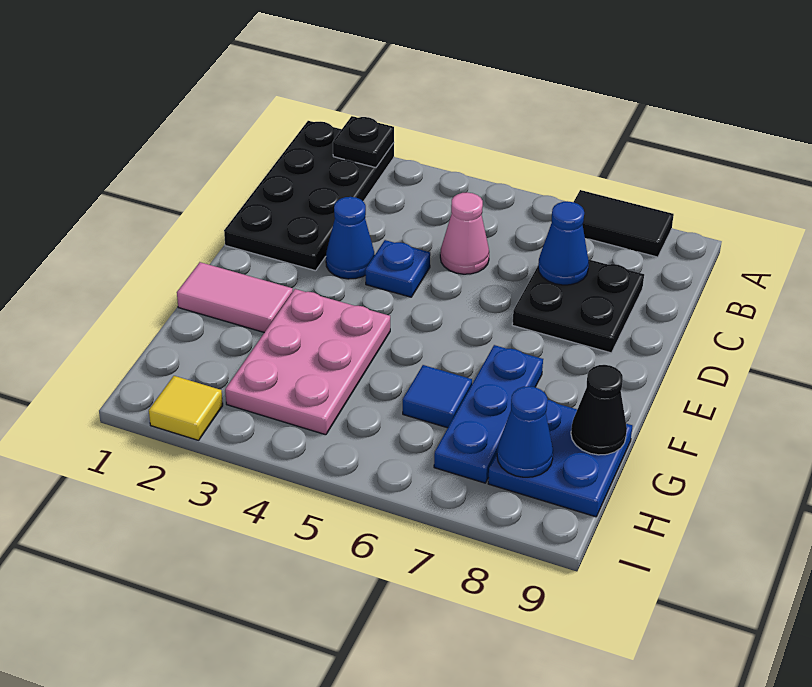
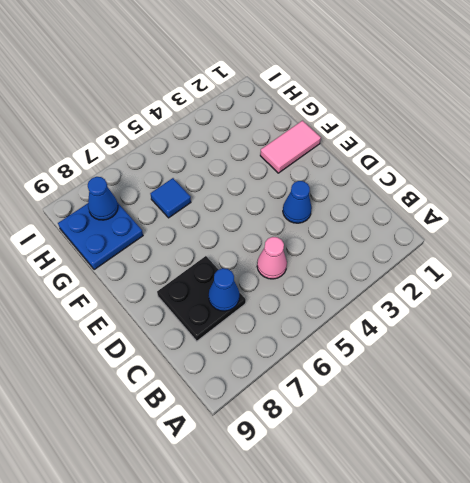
none -> black 2x4 plate [224,121,394,271]
none -> black 1x2 tile [574,190,674,257]
none -> blue 1x1 plate [365,240,430,297]

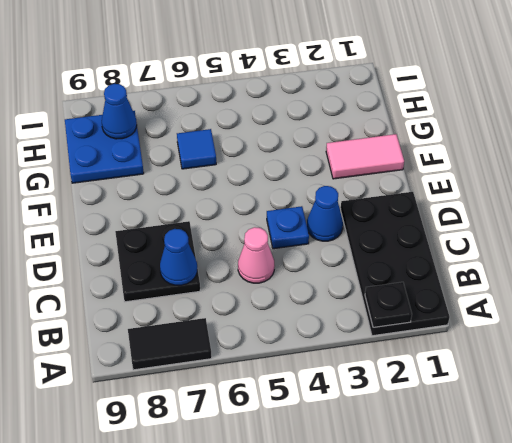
none -> pink 2x3 plate [225,289,390,435]
none -> blue 1x3 plate [434,345,543,483]
none -> yellow 1x1 tile [149,376,223,440]

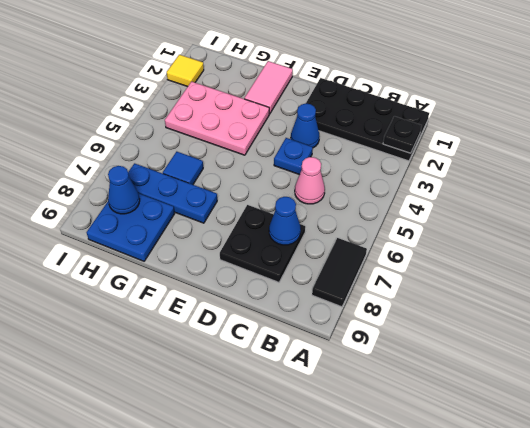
none -> black 1x1 cone [571,365,627,455]

